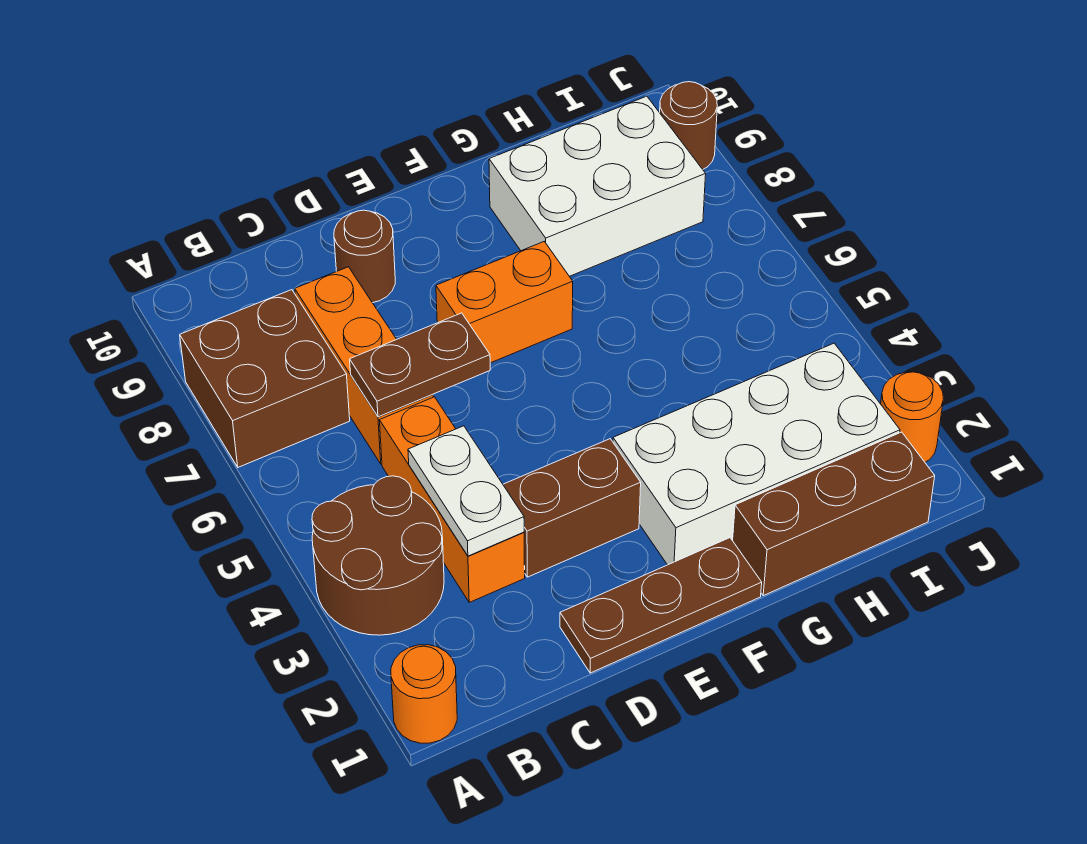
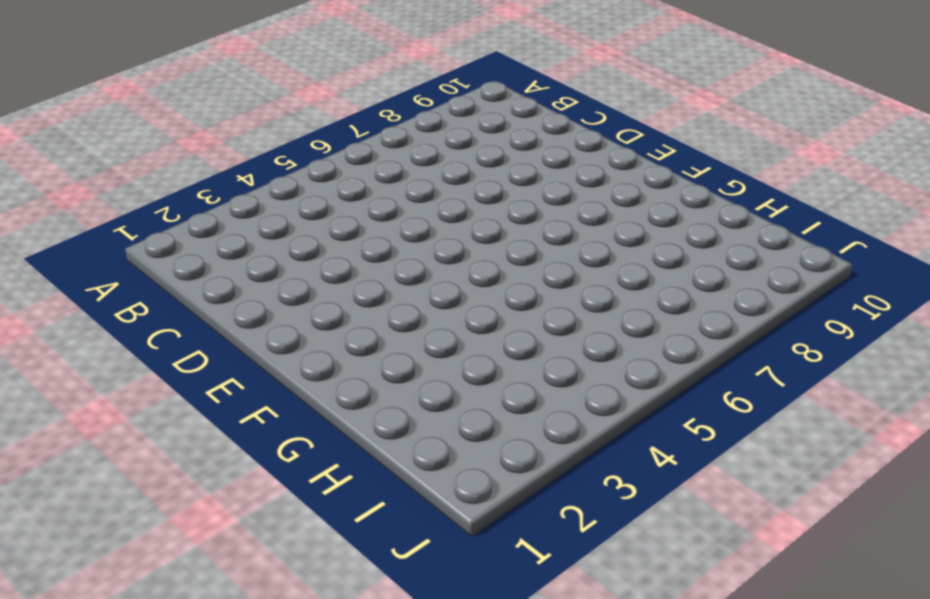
none -> orange 1x1 round brick [391,645,457,743]
none -> brown 2x2 round brick [312,476,444,635]
none -> brown 2x2 brick [180,290,350,467]

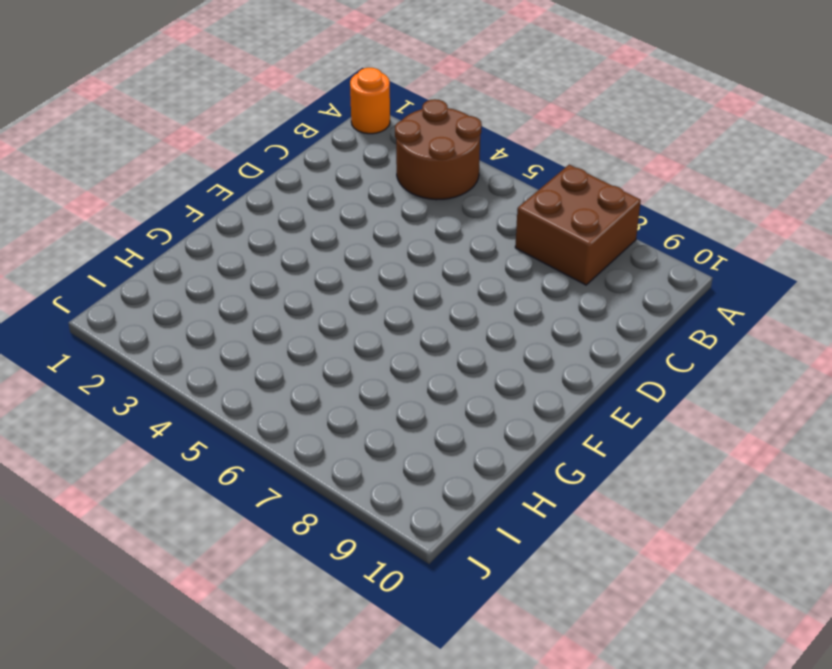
none -> orange 1x3 brick [379,397,525,602]
none -> orange 1x3 brick [295,267,433,464]
none -> brown 1x3 plate [560,538,762,673]

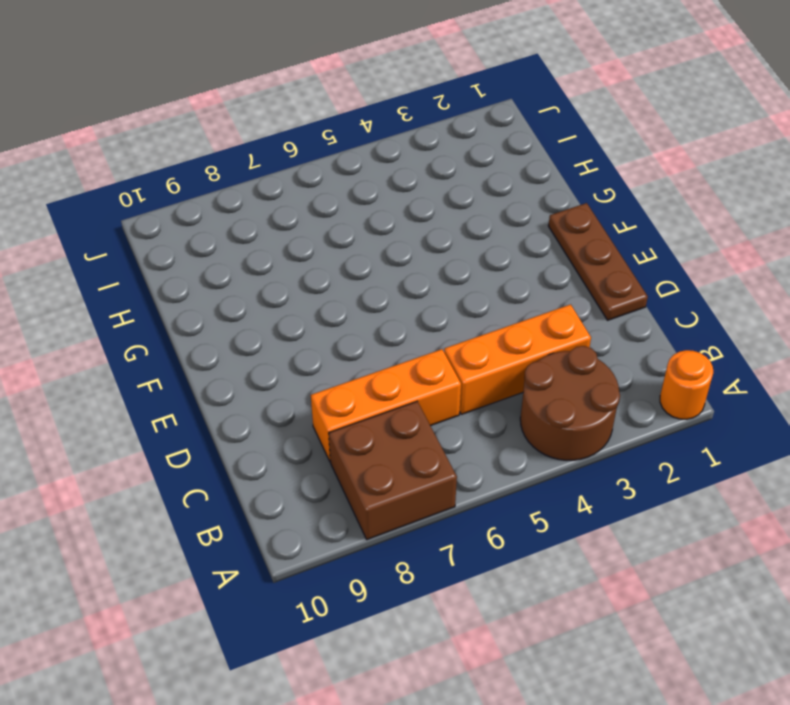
none -> brown 1x2 brick [503,439,641,577]
none -> brown 1x1 round brick [334,210,395,303]
none -> orange 1x2 brick [436,242,573,363]

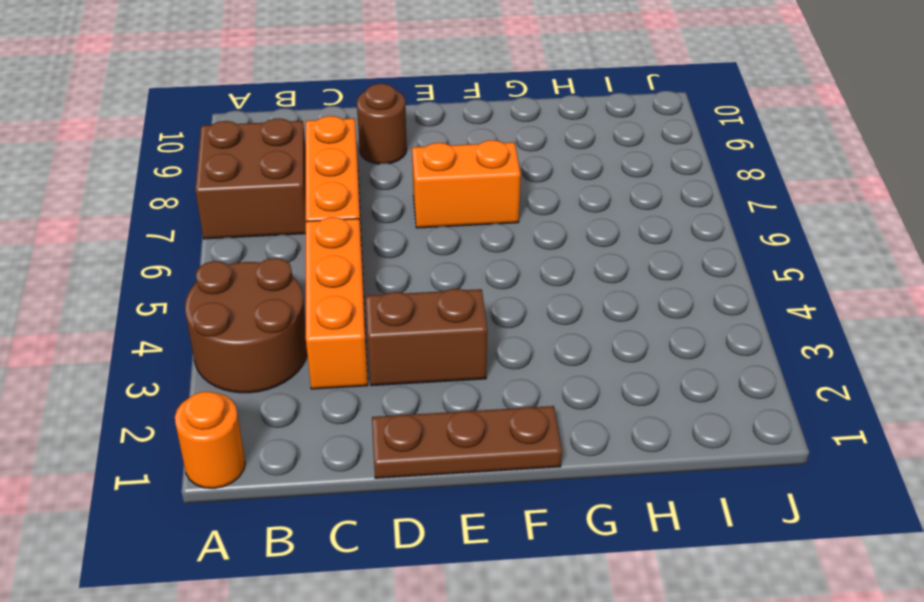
none -> white 2x4 brick [613,343,900,565]
none -> brown 1x3 brick [733,432,935,596]
none -> white 2x3 brick [489,96,706,276]

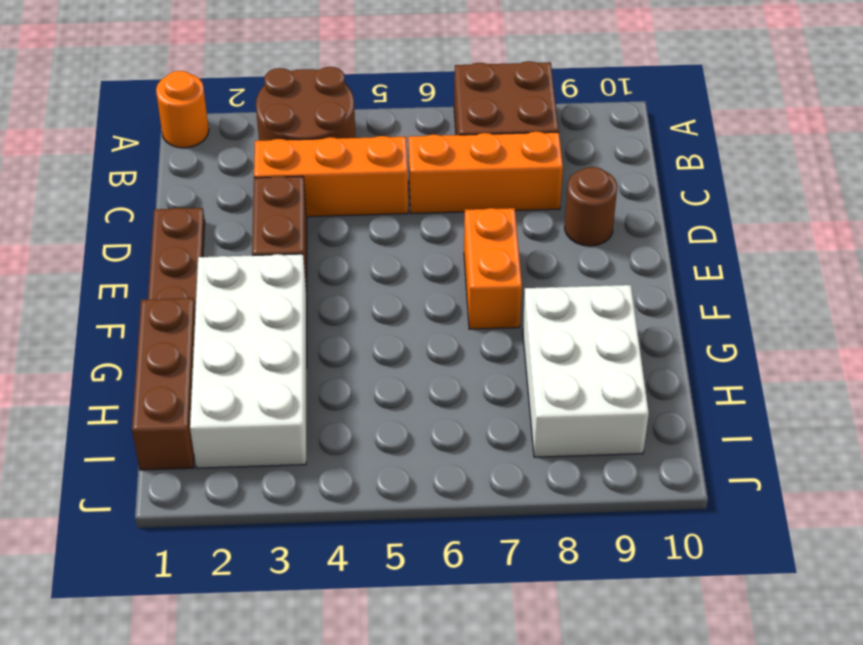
none -> orange 1x1 round brick [881,372,943,462]
none -> brown 1x1 round brick [660,82,717,169]
none -> white 1x2 plate [408,426,524,556]

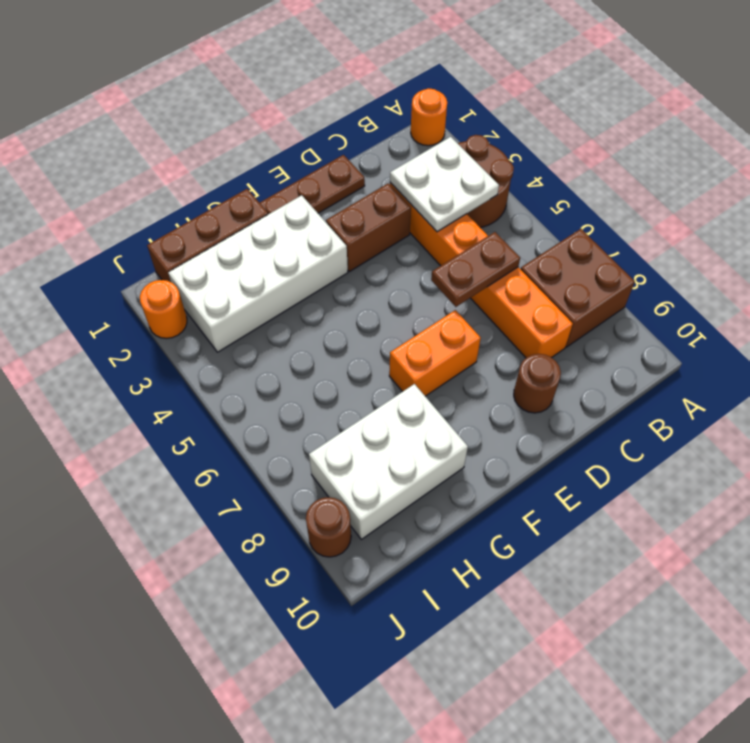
white 2x2 plate [390,137,499,232] -> white 1x2 plate [408,426,524,556]

